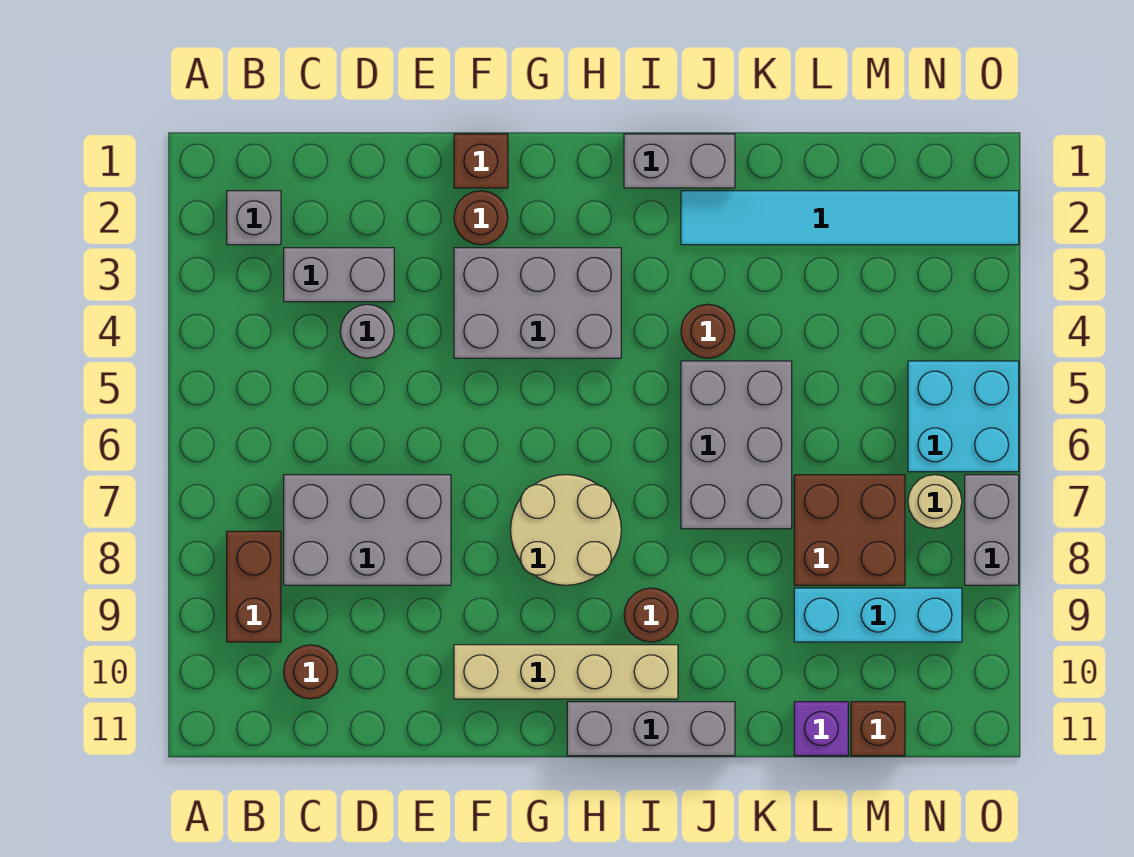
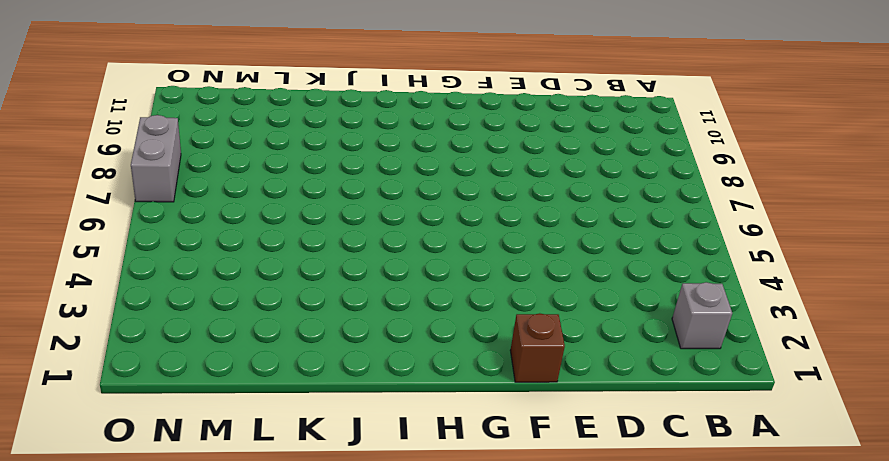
none -> brown 1x2 brick [227,531,281,642]
none -> grey 1x2 brick [284,248,394,302]
none -> grey 2x3 brick [284,475,451,585]

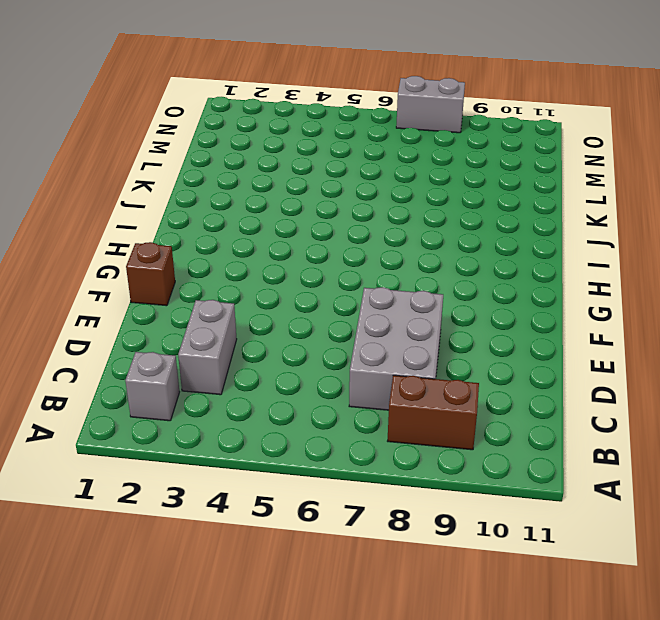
none -> brown 1x1 round brick [284,645,338,699]
none -> grey 1x1 round brick [340,304,394,358]
none -> brown 1x1 round brick [454,191,508,245]

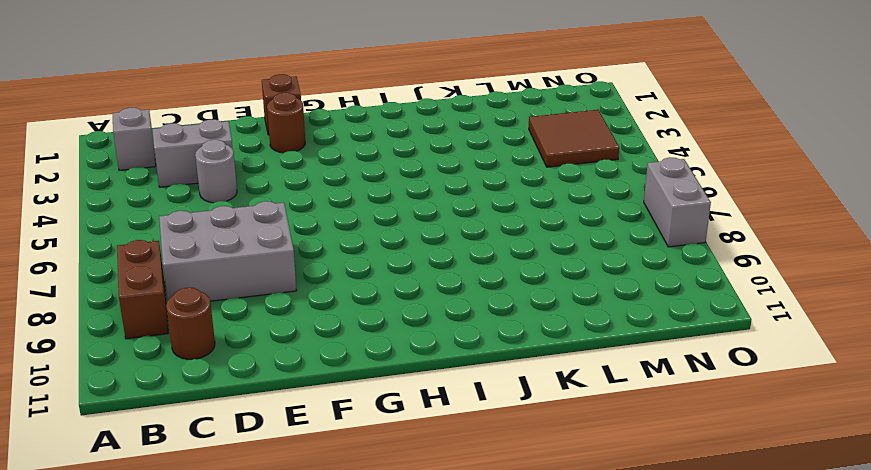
brown 2x2 tile [529,110,619,167] -> none
none -> grey 2x3 brick [454,248,621,358]
none -> tan 1x4 brick [454,645,678,699]
none -> tan 2x2 round brick [511,475,621,585]

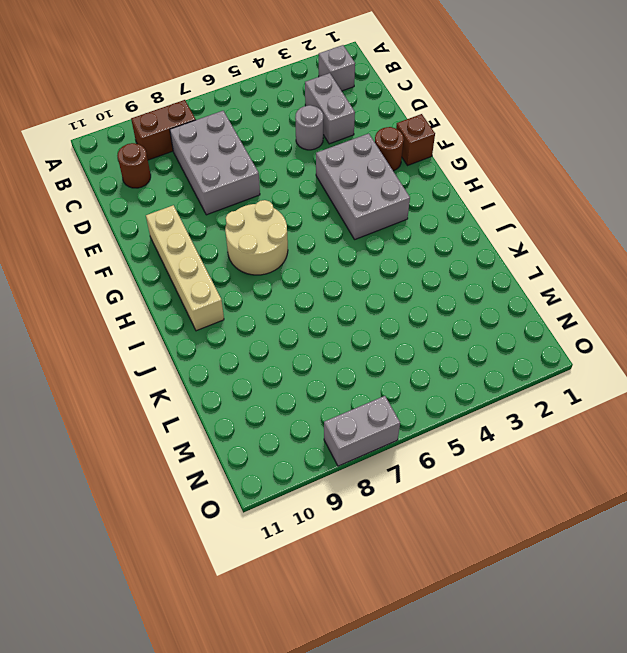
none -> grey 1x3 brick [567,702,735,756]
none -> grey 1x2 brick [624,134,735,188]
none -> brown 1x1 round brick [624,588,678,642]

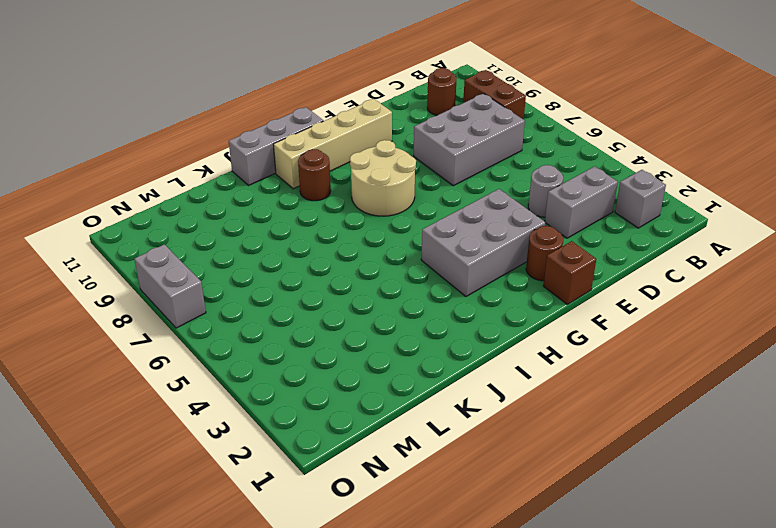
none -> grey 1x2 brick [624,134,735,188]
none -> cyan 1x6 tile [681,191,1019,245]
none -> brown 1x1 round brick [681,304,735,358]

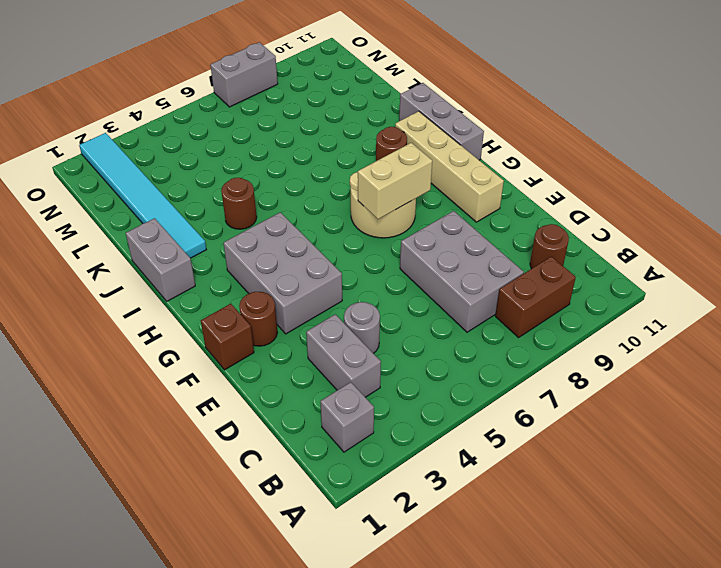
tan 1x2 brick [358,143,432,219] -> none
none -> grey 2x3 brick [681,361,792,529]
none -> brown 2x2 brick [794,475,905,585]
none -> cyan 1x3 brick [794,588,962,642]

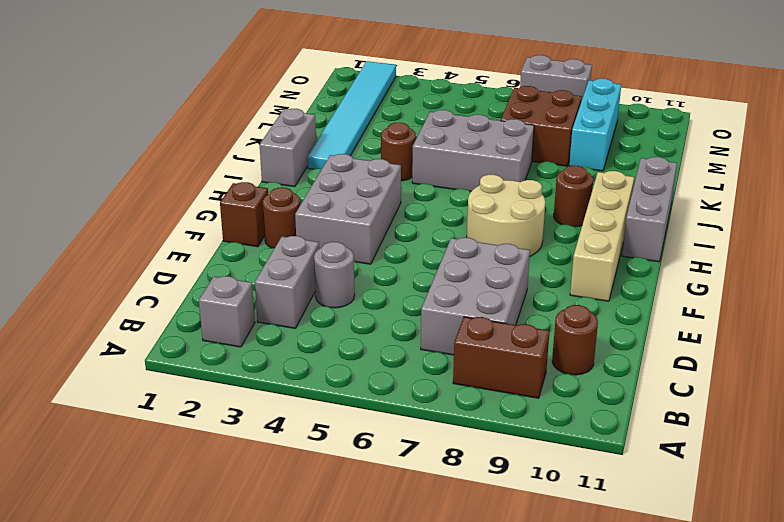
none -> purple 1x1 brick [794,702,848,756]
none -> brown 1x1 brick [851,702,905,756]
none -> cyan 2x2 brick [908,361,1019,472]

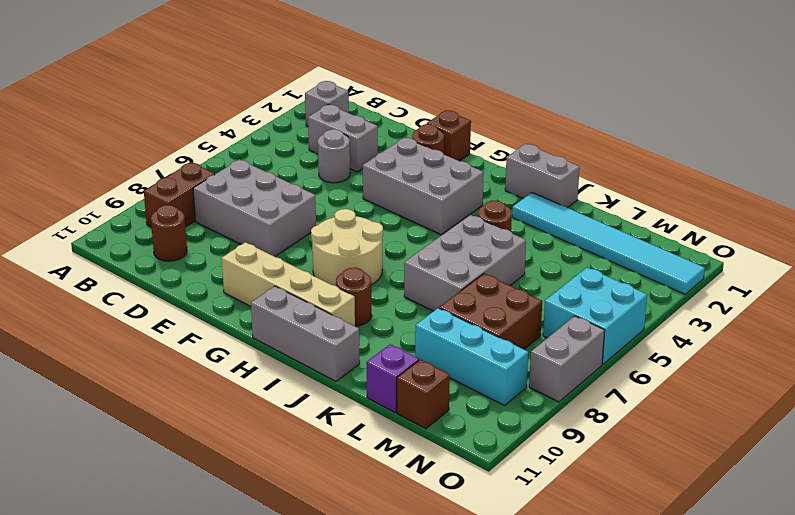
none -> tan 1x1 round brick [908,475,962,529]

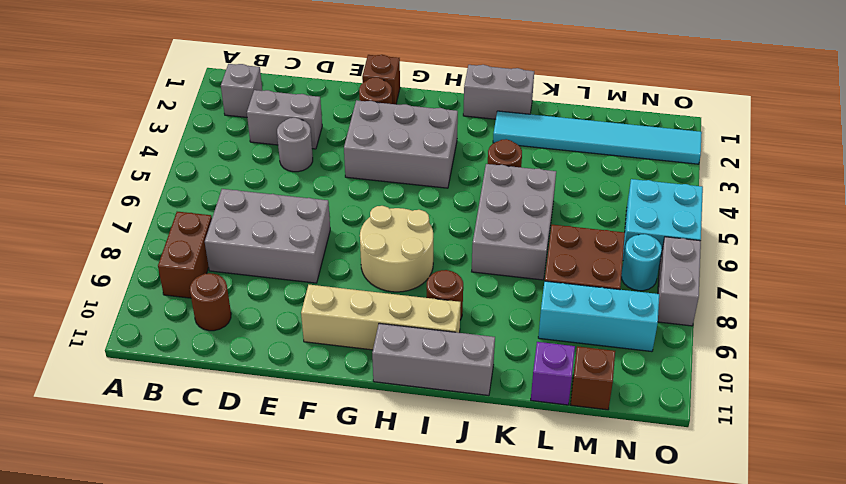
cyan 1x1 round brick [621,234,662,291] -> tan 1x1 round brick [908,475,962,529]

